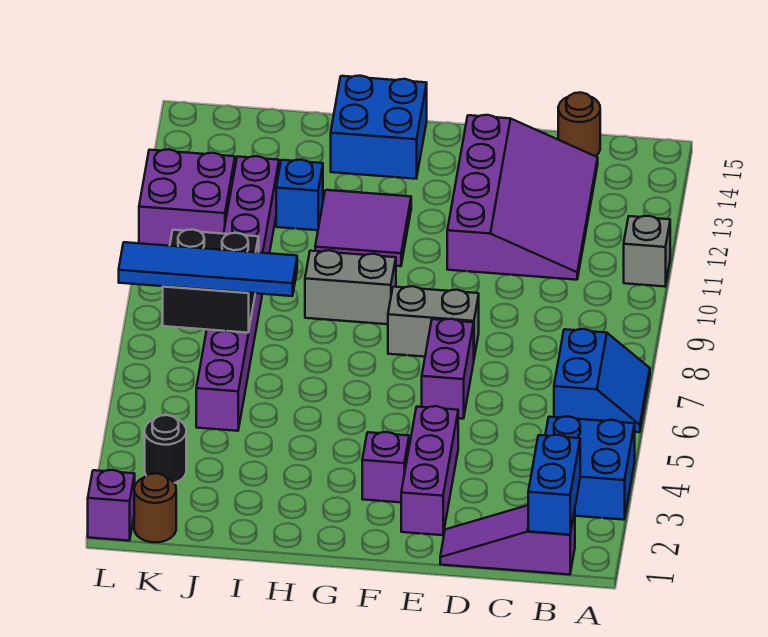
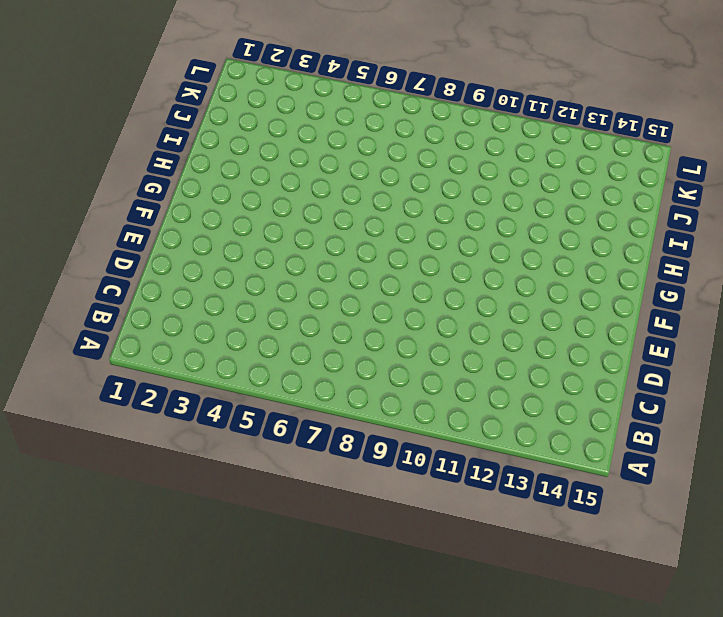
none -> blue 2x2 brick [545,416,635,520]
none -> blue 2x2 slope [554,329,650,432]
none -> grey 1x1 brick [624,216,670,287]

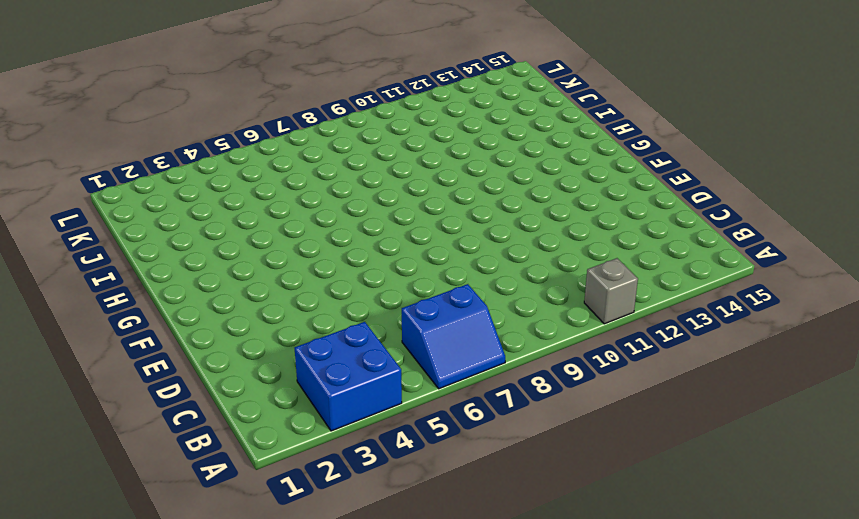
none -> purple 1x3 slope [440,505,575,575]
none -> purple 3x4 slope [447,115,598,280]
none -> brown 1x1 round brick [558,93,600,156]

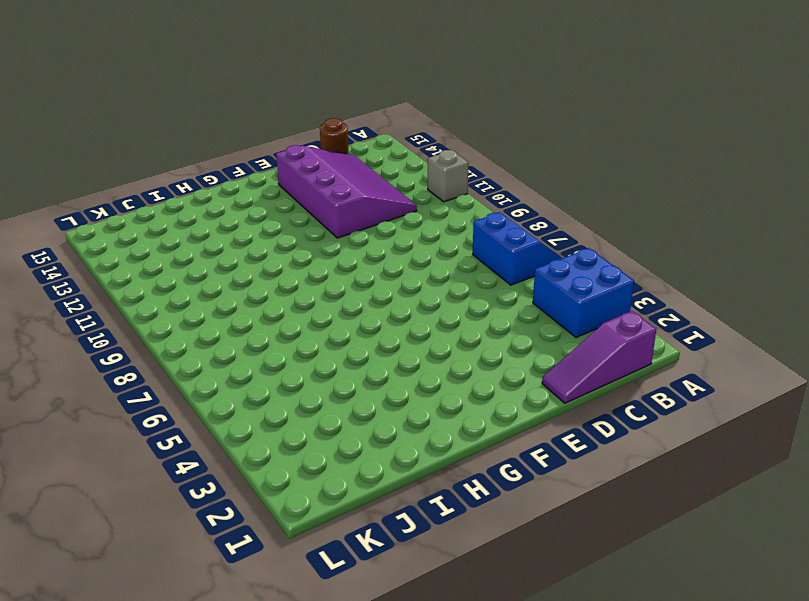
none -> purple 1x3 brick [401,406,458,535]
none -> purple 1x2 brick [422,319,474,419]
none -> grey 1x2 brick [388,286,479,357]

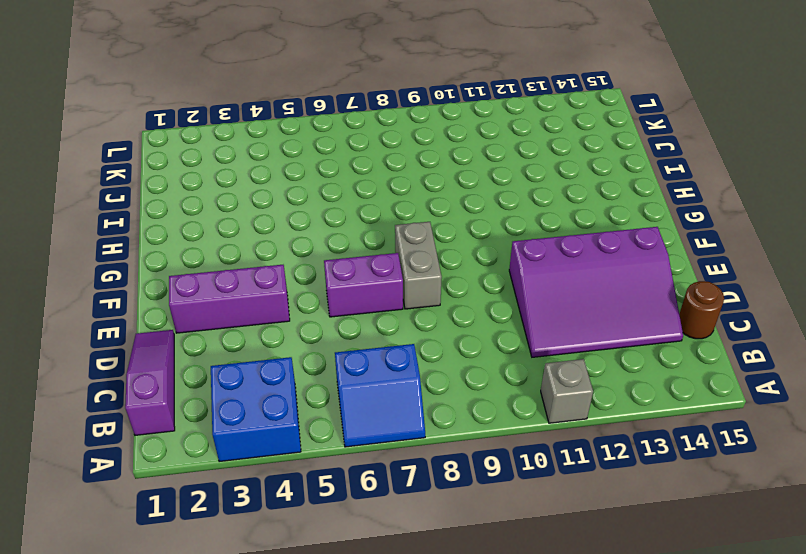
none -> purple 1x1 brick [362,432,409,502]
none -> grey 1x2 brick [305,250,396,324]
none -> purple 2x2 tile [315,190,411,266]

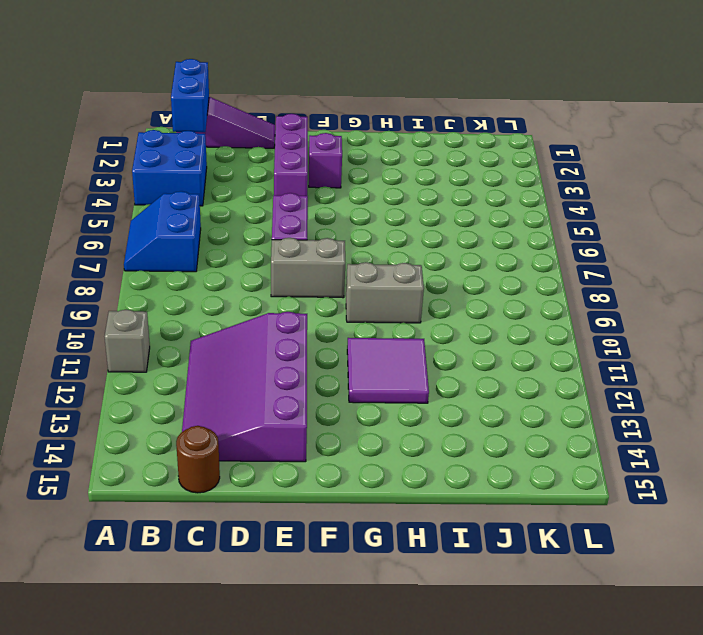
none -> blue 2x2 brick [331,76,427,179]
none -> blue 1x1 brick [276,160,323,230]
none -> purple 1x8 brick [196,156,279,431]

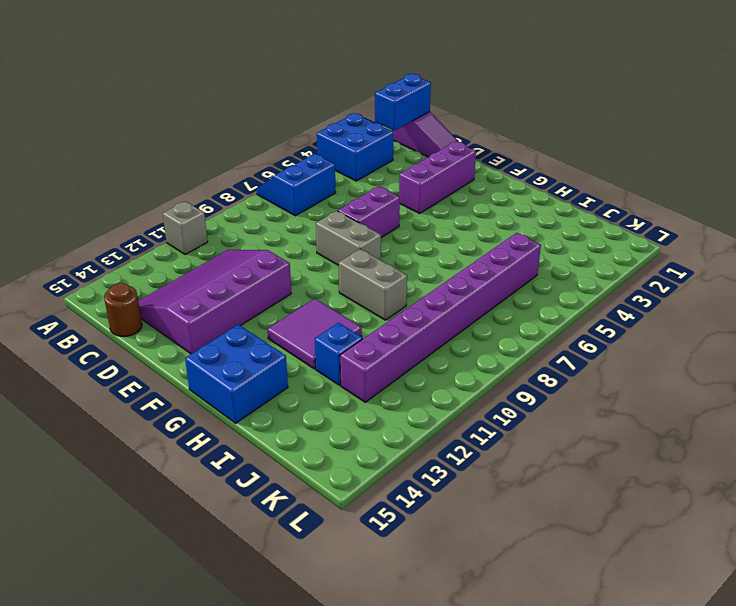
none -> purple 1x1 brick [362,432,409,502]
none -> brown 1x1 round brick [134,473,176,542]
none -> black 1x1 round brick [145,415,186,483]

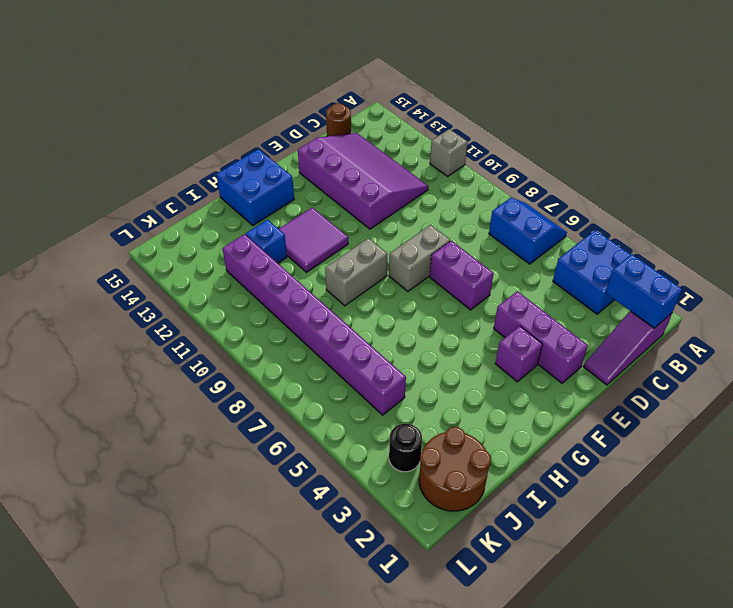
brown 2x2 round brick [419,427,491,511] -> brown 1x1 round brick [134,473,176,542]
none -> purple 2x2 brick [139,149,235,246]
none -> purple 1x1 brick [88,470,135,541]
none -> black 2x2 brick [163,229,259,333]

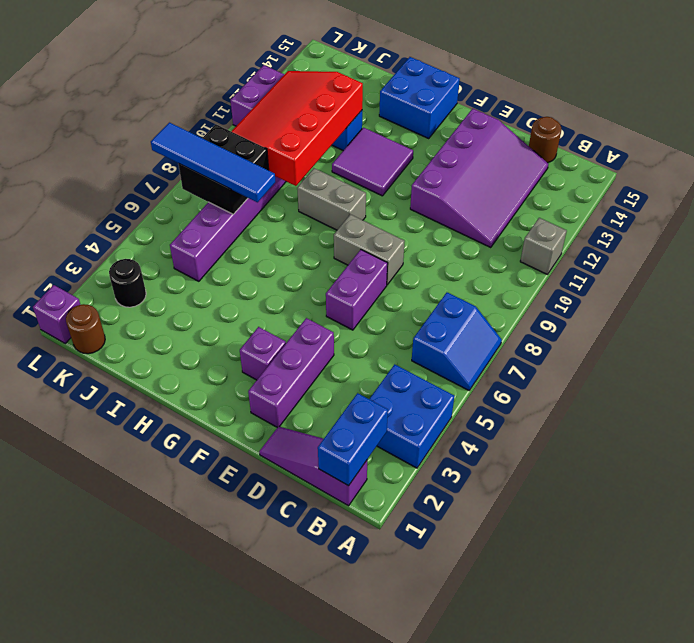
red 3x4 slope [231,71,363,186] -> none

